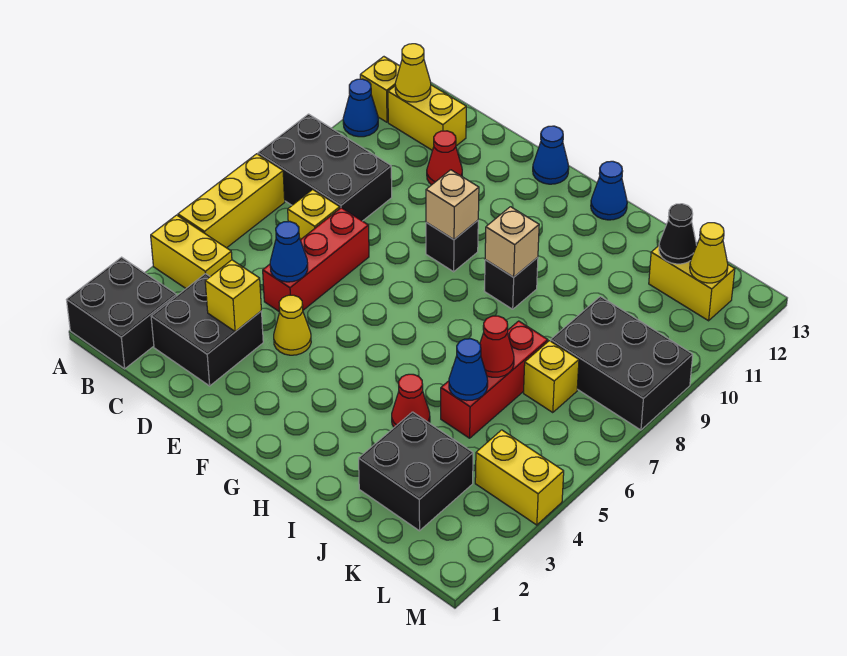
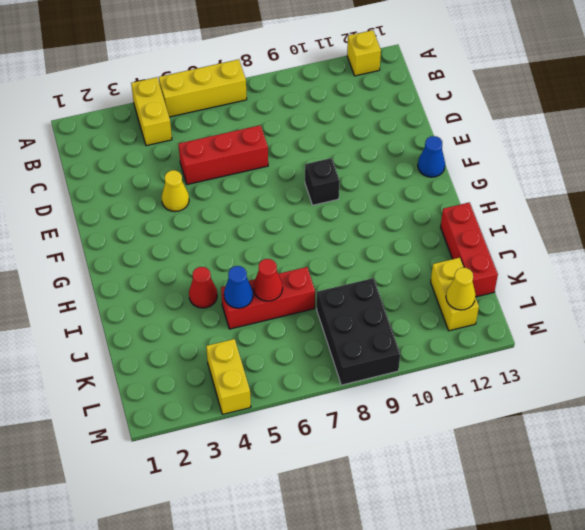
red 1x3 brick [441,202,498,297] -> none
none -> black 2x2 brick [67,257,177,369]
none -> black 2x3 brick [258,114,392,221]
none -> blue 1x1 cone [343,79,378,137]
none -> yellow 1x2 brick [388,85,466,150]

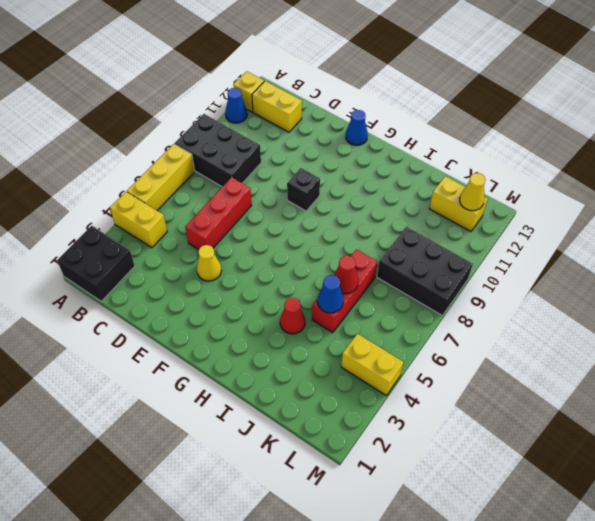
none -> black 2x2 brick [151,274,263,386]
none -> yellow 1x1 brick [288,190,340,240]
none -> red 1x1 cone [427,131,462,185]
none -> black 1x1 brick [485,257,538,309]

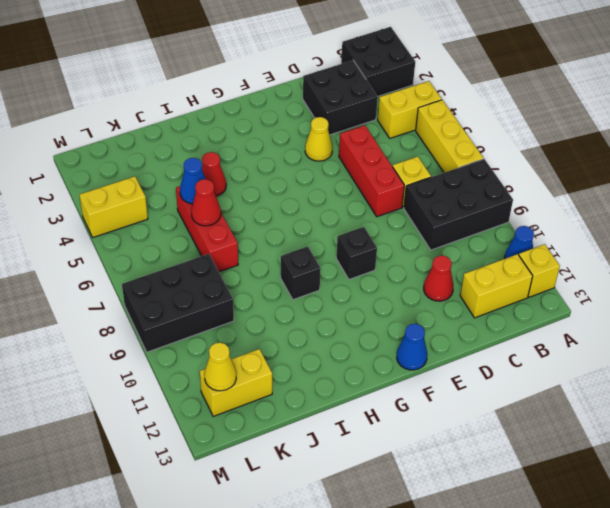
none -> blue 1x1 cone [591,161,627,220]
none -> black 2x2 brick [359,412,473,531]
none -> yellow 1x1 brick [524,341,579,413]
none -> yellow 1x1 cone [395,44,431,102]

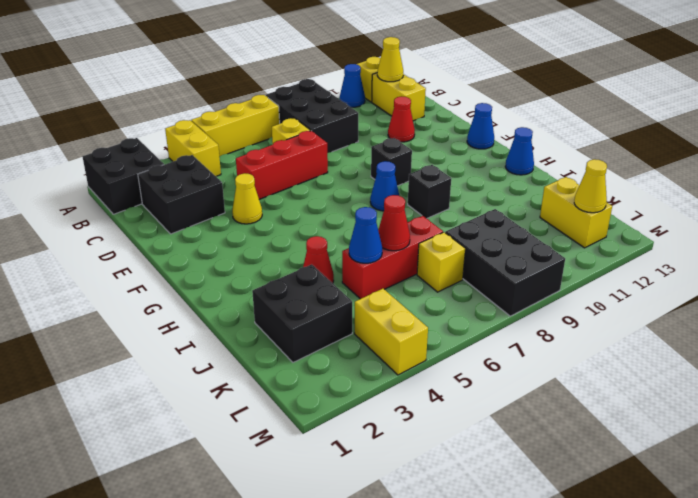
blue 1x1 cone [370,161,399,211] -> blue 1x1 cone moved to [270,221,308,282]
none -> yellow 1x1 brick [205,260,261,332]
none -> tan 1x1 brick [426,170,479,240]
none -> tan 1x1 brick [485,207,539,277]
none -> black 1x1 cone [659,204,697,264]

